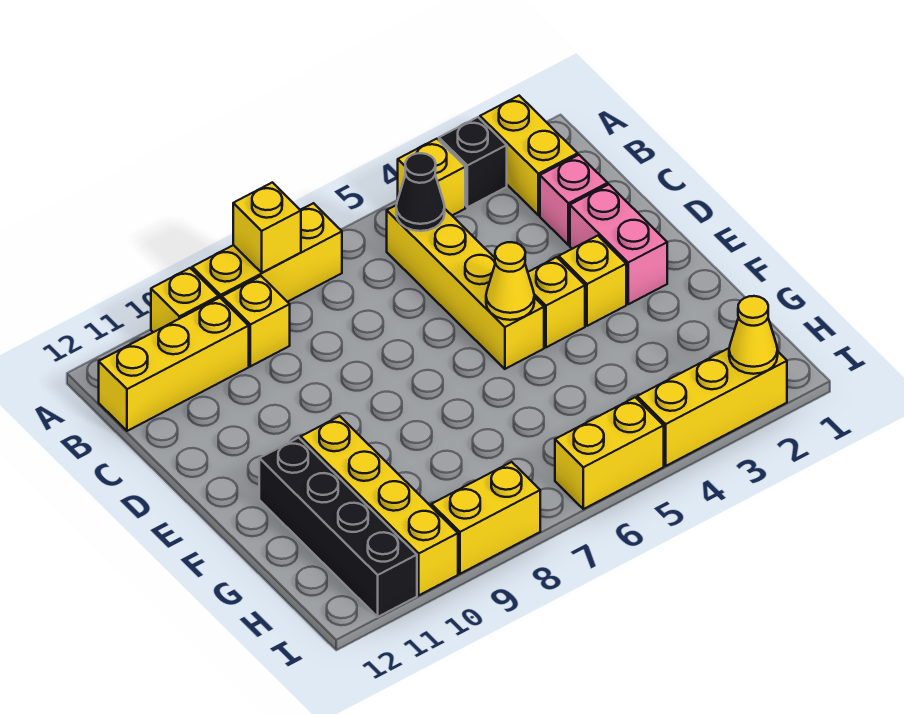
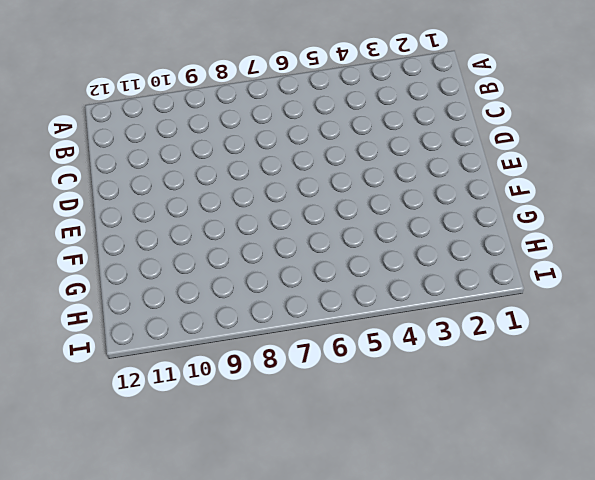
none -> yellow 1x2 brick [480,96,578,215]
none -> black 1x1 brick [439,117,507,207]
none -> yellow 1x1 brick [398,139,465,215]

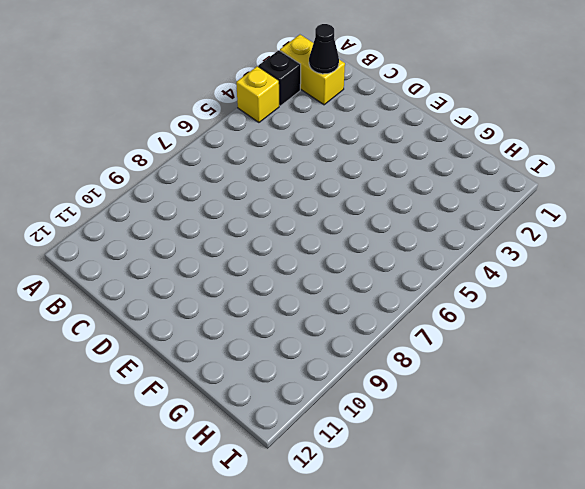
black 1x1 cone [309,24,339,74] -> black 1x1 cone moved to [396,153,445,231]
none -> yellow 1x3 brick [192,203,342,302]
none -> yellow 1x1 brick [151,268,219,332]
none -> yellow 1x4 brick [387,205,544,369]

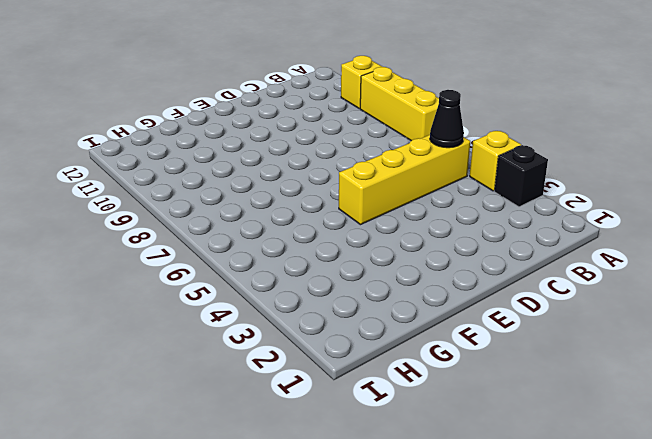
none -> yellow 1x2 brick [480,96,578,215]
none -> yellow 1x1 brick [222,276,290,366]
none -> yellow 1x3 brick [99,298,249,431]

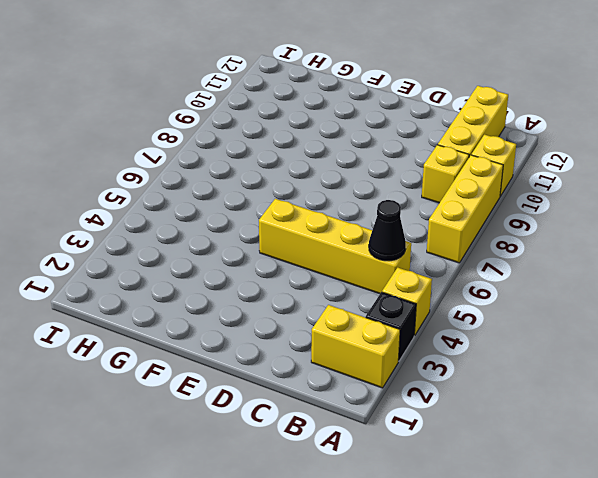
none -> pink 1x1 brick [540,155,608,245]
none -> pink 1x2 brick [570,185,667,304]
none -> yellow 1x1 brick [559,236,626,326]

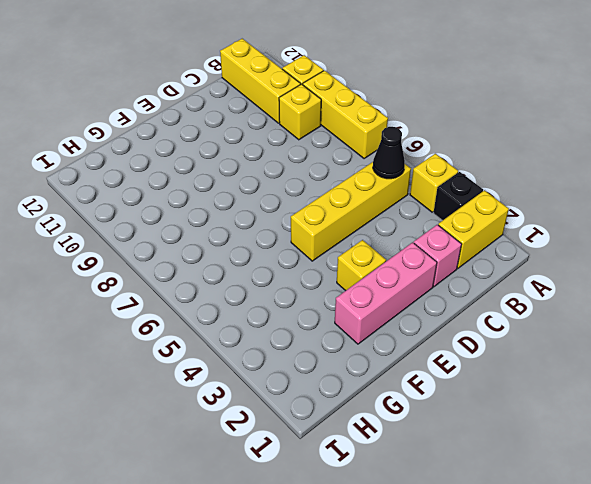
pink 1x3 brick [335,242,437,344] -> pink 1x2 brick [570,185,667,304]
none -> yellow 1x1 brick [528,257,585,347]
none -> yellow 1x4 brick [301,416,458,595]
none -> black 1x4 brick [259,438,417,617]

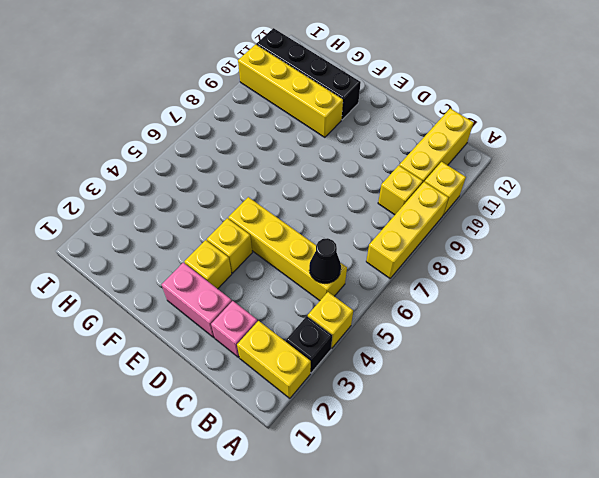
none -> yellow 1x3 brick [637,348,787,466]
none -> yellow 1x2 brick [555,397,664,509]
none -> yellow 1x2 brick [431,462,540,574]

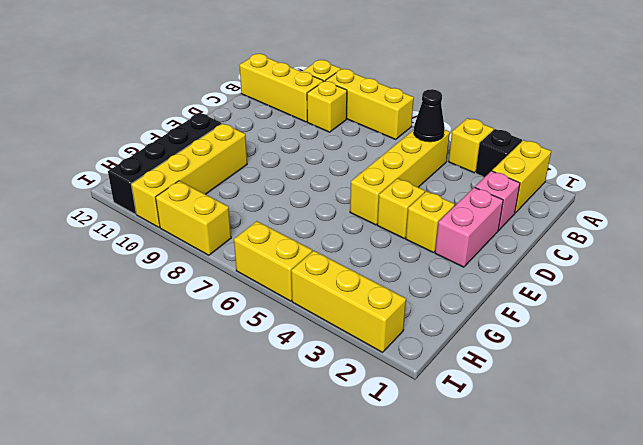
none -> yellow 1x1 brick [233,182,301,273]
none -> yellow 1x1 cone [486,242,534,320]
none -> yellow 1x1 cone [729,296,778,374]

